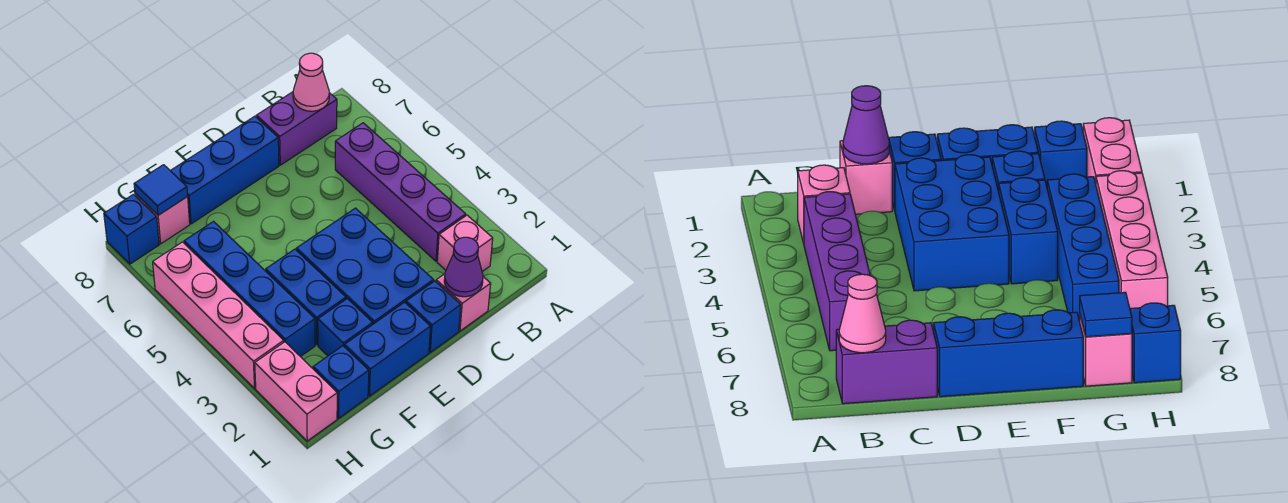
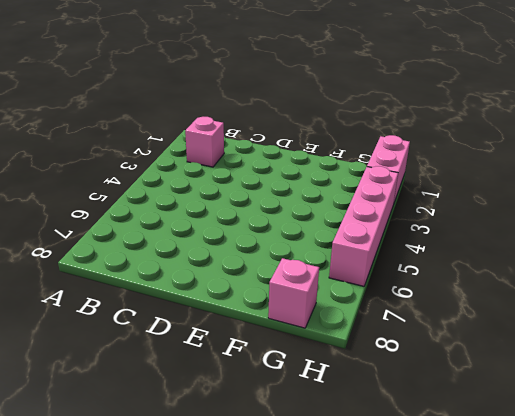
none -> purple 1x4 brick [335,123,466,261]
none -> purple 1x2 brick [256,92,337,165]
none -> pink 1x1 brick [436,274,491,331]

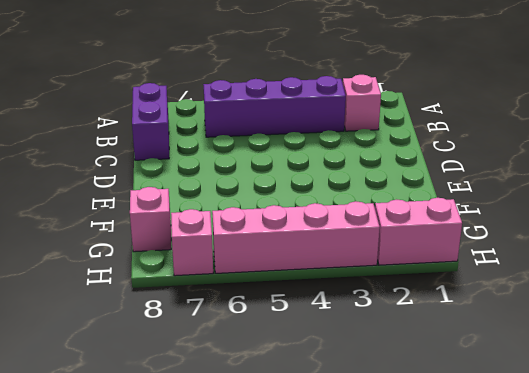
pink 1x1 brick [171,209,213,276] -> pink 1x1 brick moved to [436,274,491,331]
none -> blue 1x1 brick [406,281,461,352]
none -> blue 2x3 brick [296,208,433,324]
none -> blue 1x3 brick [170,116,279,224]

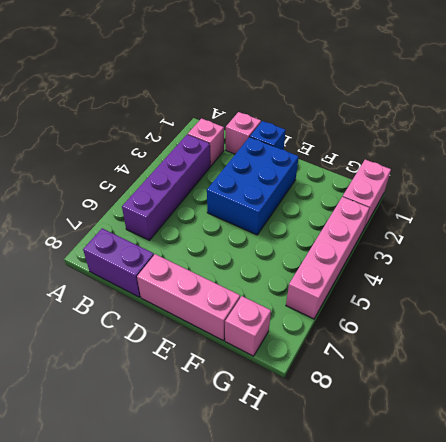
pink 1x3 brick [137,254,240,341] -> blue 1x3 brick [170,116,279,224]
none -> blue 1x2 brick [344,302,431,396]
none -> blue 1x1 brick [318,299,373,356]
none -> blue 1x2 brick [266,249,346,345]

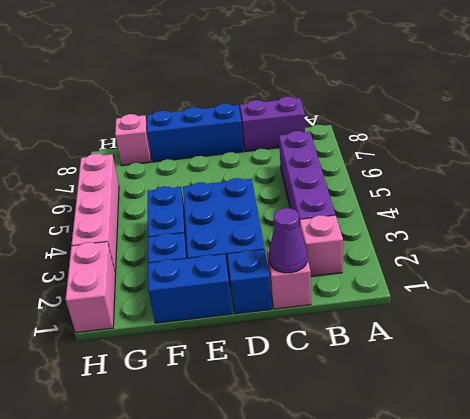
none -> blue 1x1 brick [313,346,369,418]
none -> blue 1x4 brick [184,222,315,357]
none -> blue 1x1 brick [104,194,159,264]

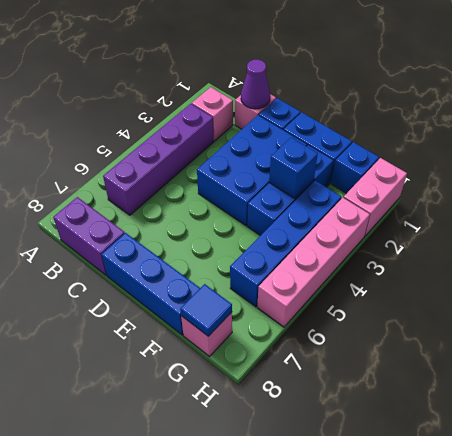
blue 1x1 brick [269,137,318,198] -> blue 1x1 brick moved to [104,194,159,264]
none -> pink 1x1 cone [293,53,329,111]

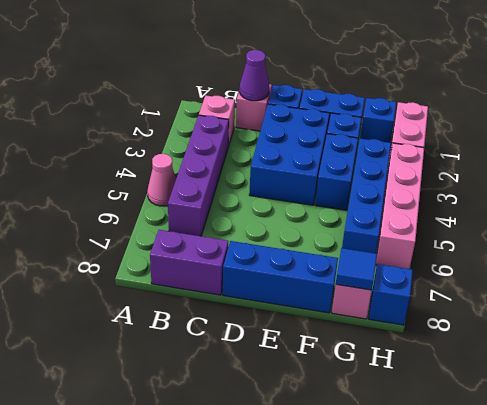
pink 1x1 cone [147,154,176,206] -> pink 1x1 cone moved to [293,53,329,111]

